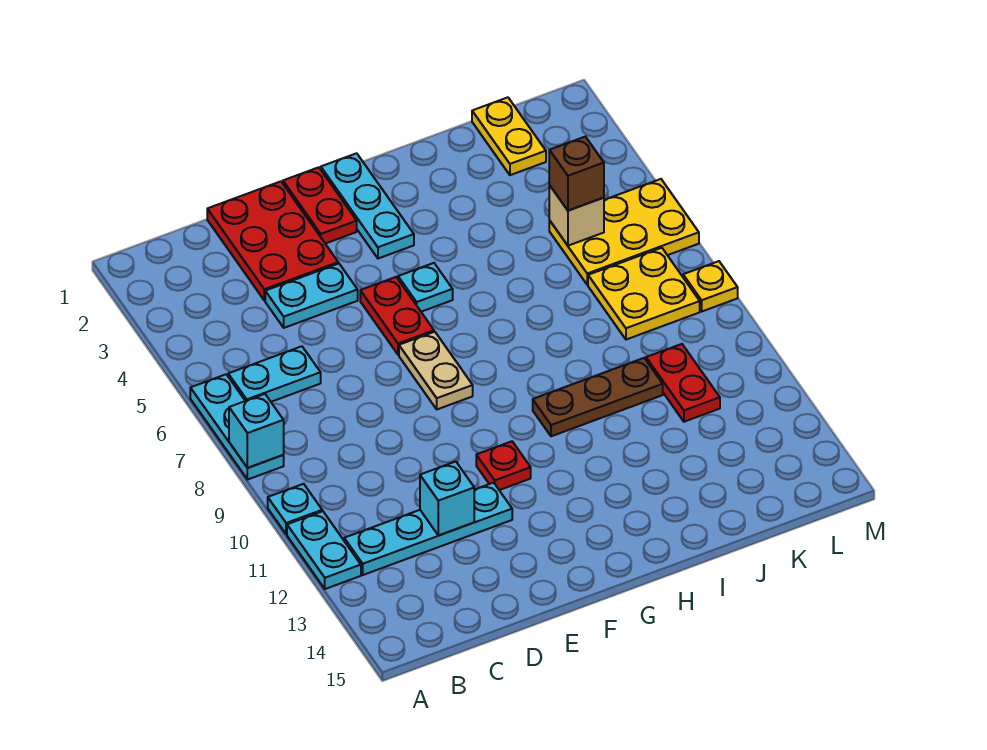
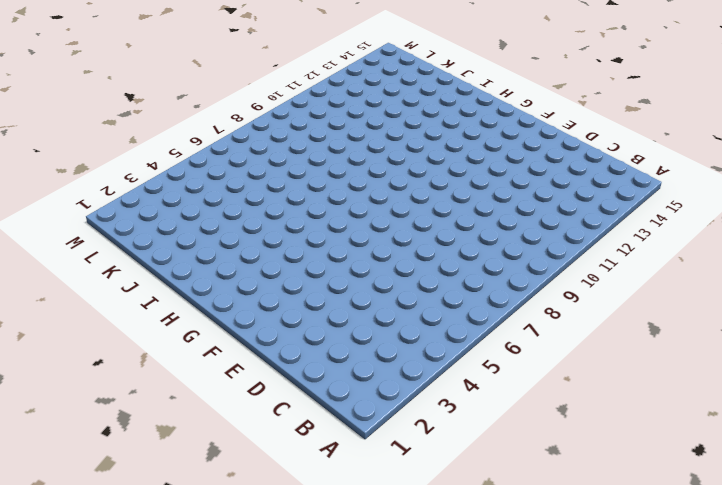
none -> cyan 1x3 plate [190,374,284,480]
none -> cyan 1x1 plate [268,484,322,534]
none -> cyan 1x2 plate [287,511,361,589]

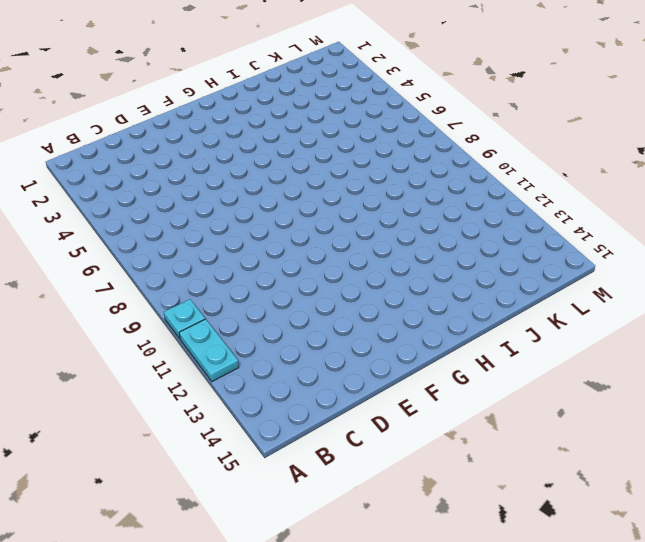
none -> cyan 1x3 plate [190,374,284,480]
none -> cyan 1x2 plate [228,346,321,402]
none -> cyan 1x4 plate [344,483,512,575]

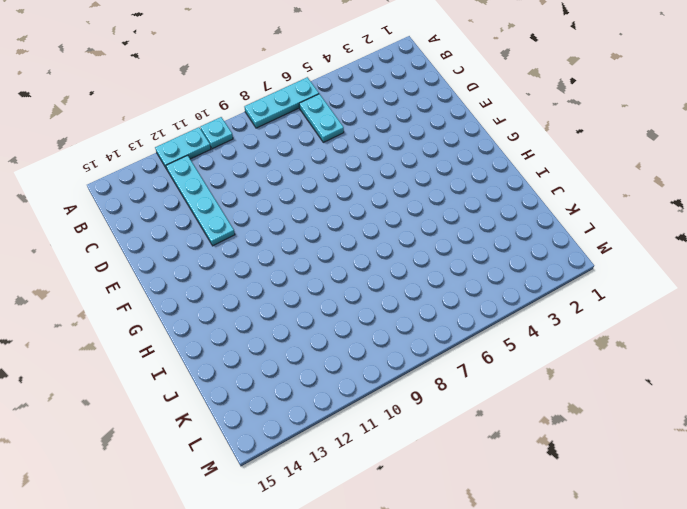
none -> red 2x3 plate [207,181,338,301]
none -> cyan 1x2 plate [265,263,358,328]
none -> red 1x2 plate [283,167,357,244]

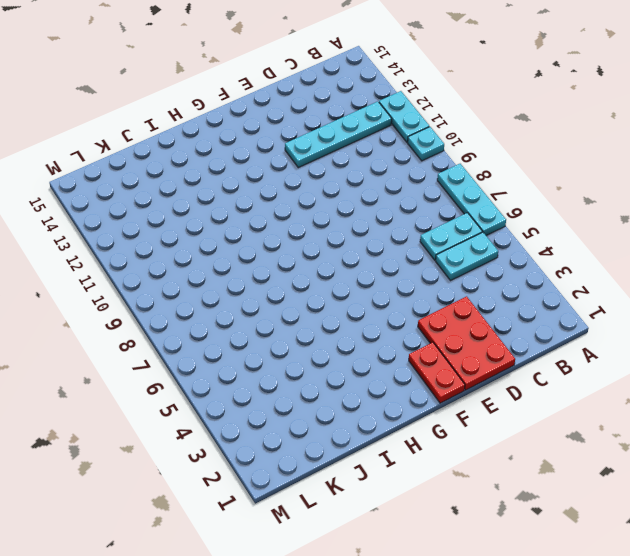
cyan 1x2 plate [436,232,498,280] -> cyan 1x2 plate moved to [265,263,358,328]
none -> red 1x2 plate [360,277,434,355]
none -> tan 1x2 plate [399,332,473,409]
none -> red 1x1 plate [476,441,531,490]

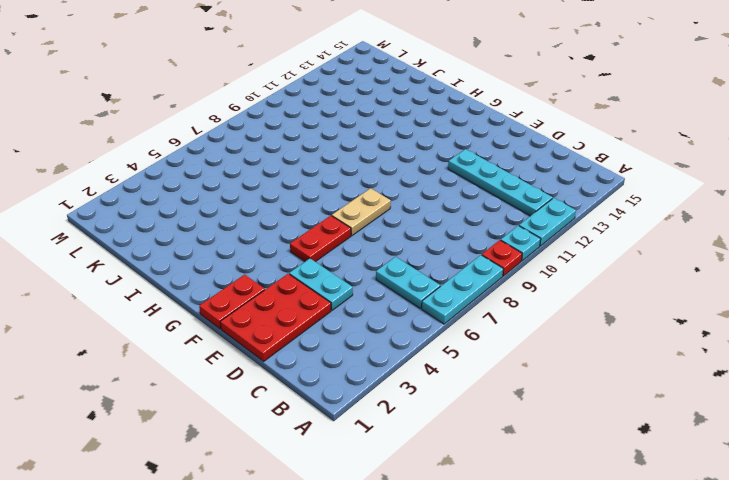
red 1x1 plate [482,240,522,276] -> red 1x1 plate moved to [476,441,531,490]
none -> cyan 1x3 plate [321,153,414,259]
none -> cyan 1x1 plate [398,263,453,312]
none -> brown 1x3 plate [533,358,663,436]

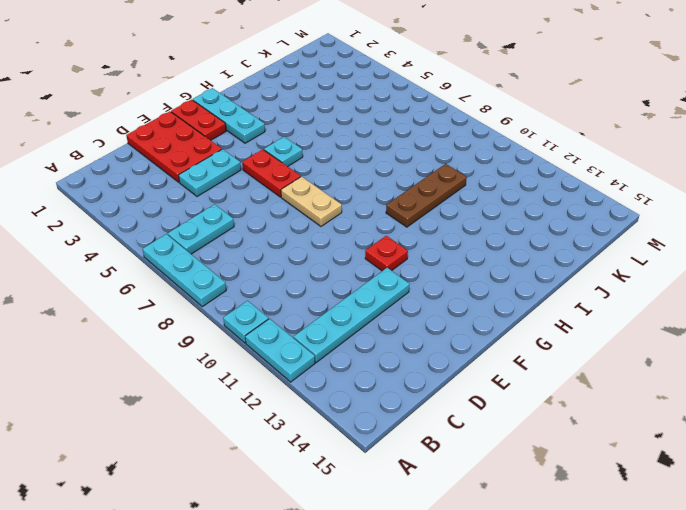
none -> yellow 1x2 plate [472,97,546,175]
none -> yellow 2x3 plate [549,179,699,285]
none -> yellow 2x2 plate [588,248,700,340]

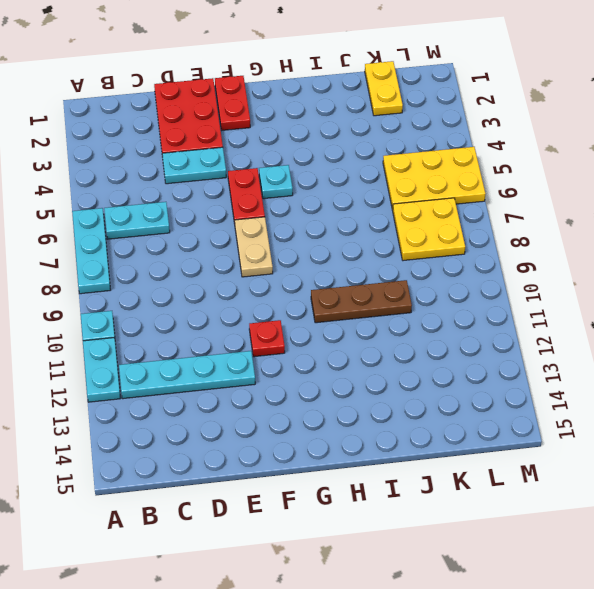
none -> cyan 1x3 plate [321,153,414,259]
none -> red 1x2 plate [646,344,720,422]
none -> yellow 1x1 plate [683,261,738,311]

